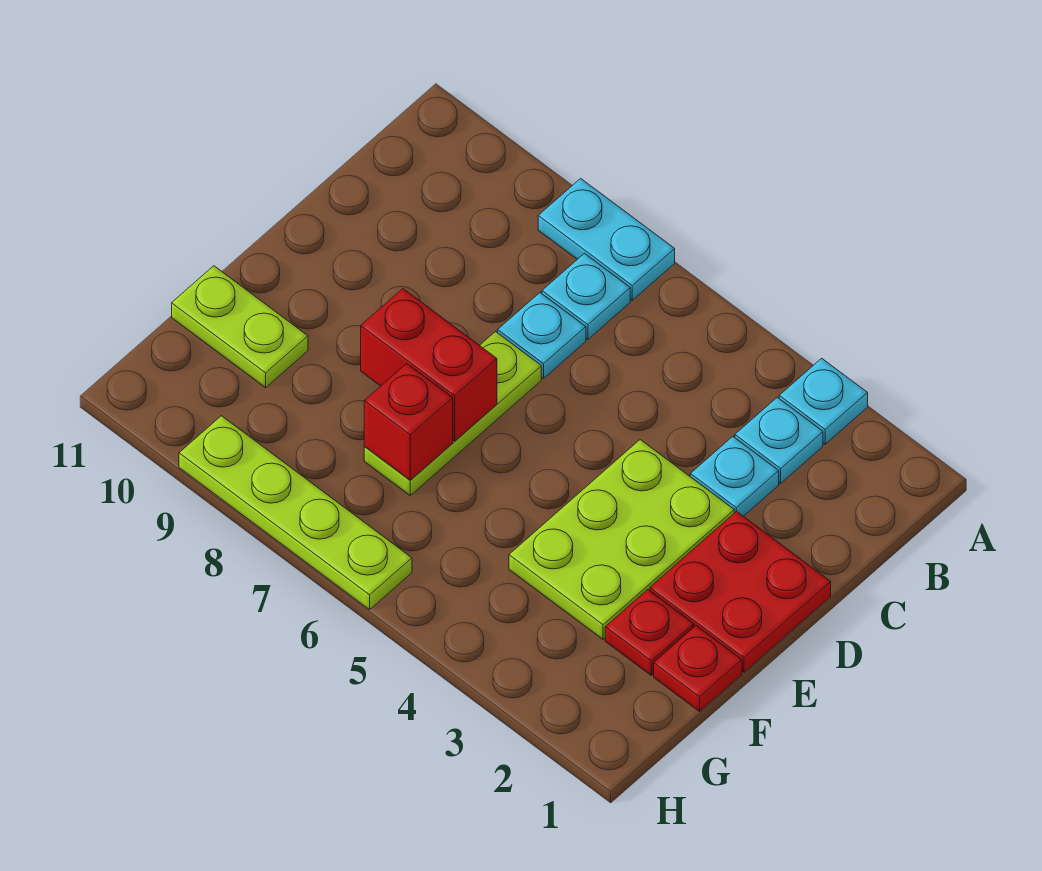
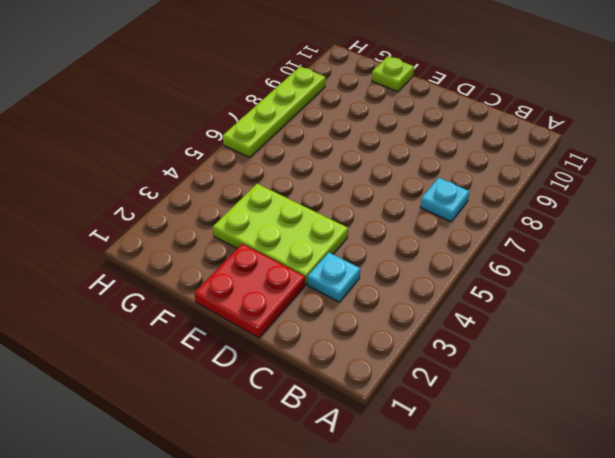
lime 1x1 plate [372,56,414,92] -> lime 1x2 plate [172,266,308,388]
none -> cyan 1x1 plate [779,358,868,444]
none -> cyan 1x2 plate [538,178,675,300]
none -> cyan 1x1 plate [735,397,823,483]

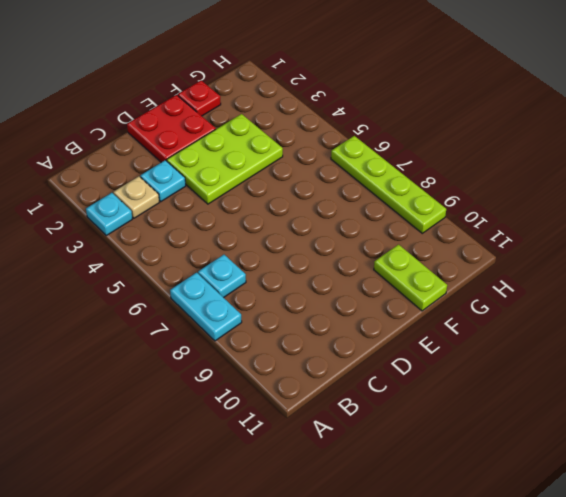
tan 1x1 plate [113,176,159,218] -> cyan 1x1 plate [735,397,823,483]
none -> cyan 1x1 plate [498,293,586,378]
none -> lime 1x3 plate [364,332,541,495]
none -> red 1x1 plate [605,590,694,675]

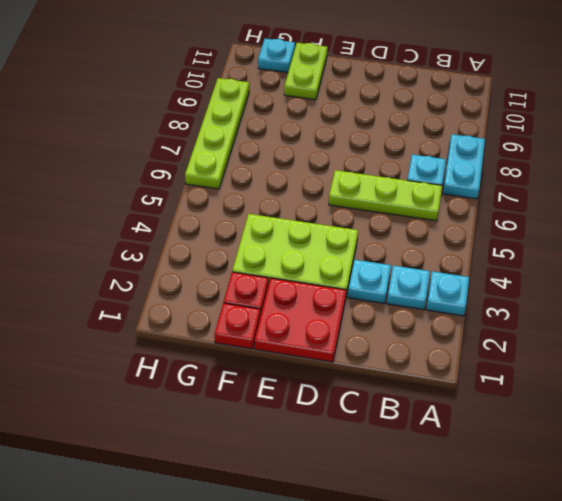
lime 1x3 plate [329,170,442,221] -> lime 1x3 plate moved to [364,332,541,495]
cyan 1x1 plate [258,39,295,73] -> cyan 1x1 plate moved to [498,293,586,378]
none -> red 1x2 brick [361,289,497,441]
none -> red 1x1 brick [364,363,453,480]

